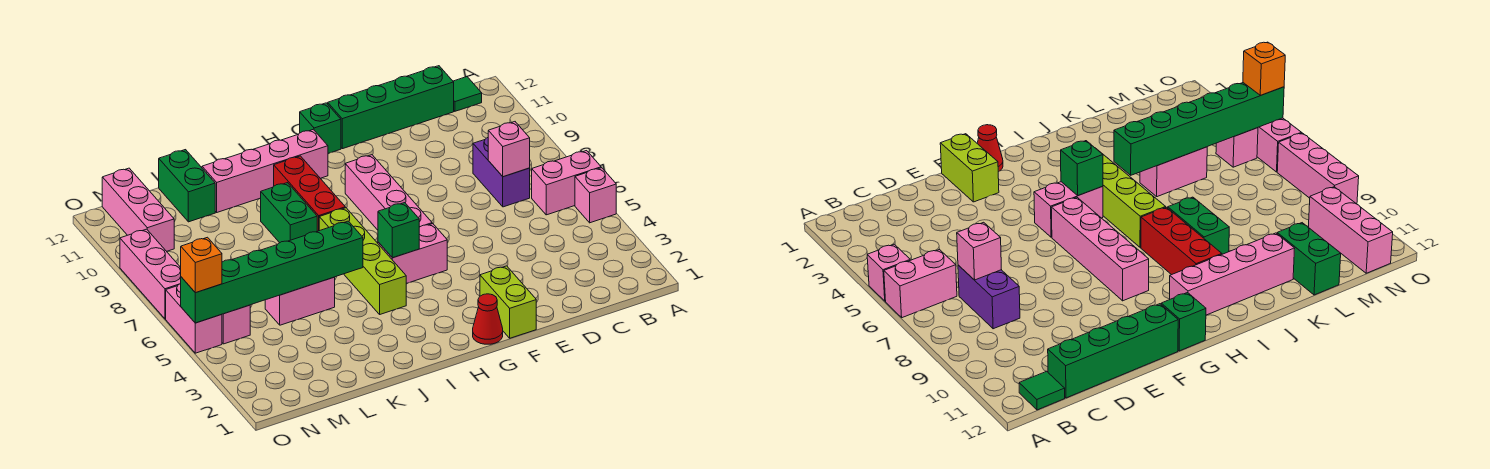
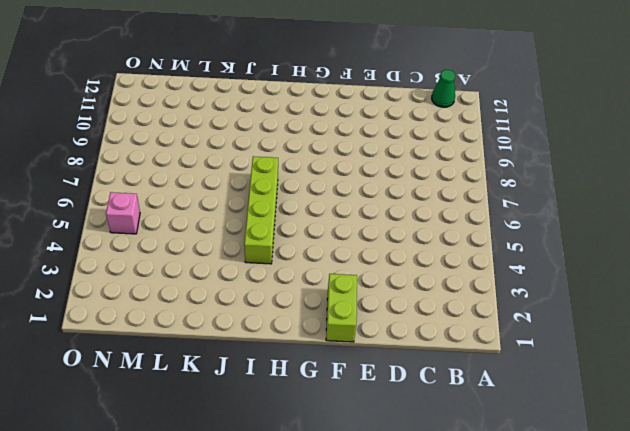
green 1x1 cone [432,70,455,107] -> green 1x1 tile [453,77,482,111]
none -> pink 1x1 brick [575,168,616,223]
none -> pink 1x2 brick [532,151,601,215]
none -> purple 1x2 brick [473,138,530,207]

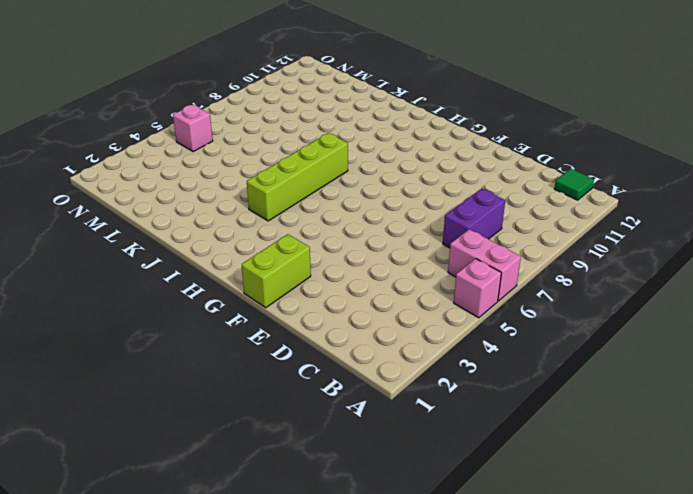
none -> green 1x4 brick [328,66,454,149]
none -> red 1x1 cone [473,294,503,344]
none -> pink 1x2 brick [378,224,447,284]

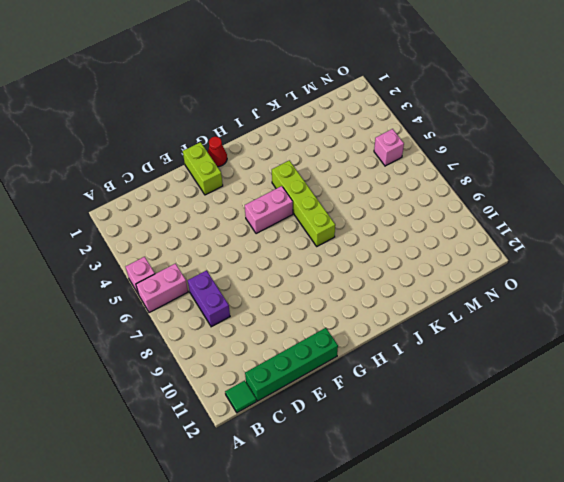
none -> pink 1x4 brick [345,155,432,230]
none -> green 1x1 brick [300,103,341,153]
none -> pink 1x4 brick [202,129,328,212]

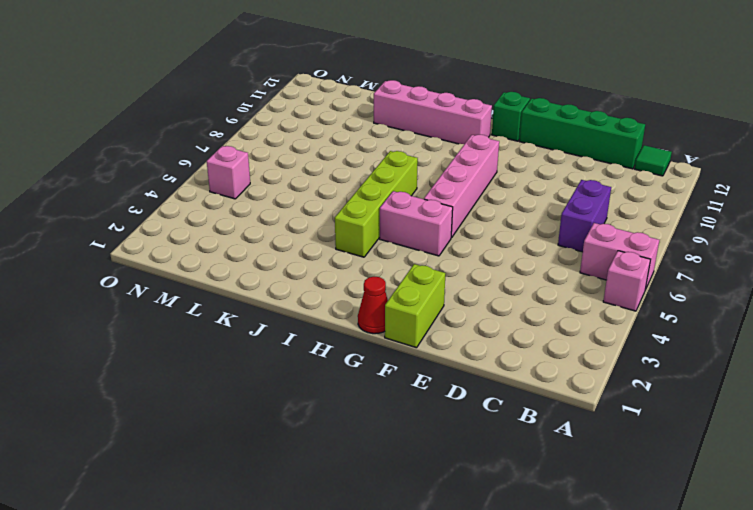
none -> red 1x3 brick [274,156,345,231]
none -> green 1x2 brick [261,183,317,243]
none -> pink 1x2 brick [265,277,335,325]

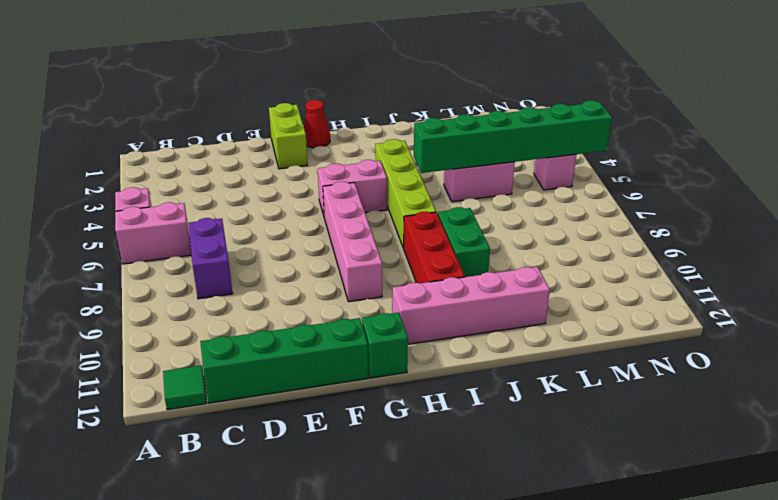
none -> green 1x2 brick [159,150,215,222]
none -> pink 1x3 brick [102,168,174,251]
none -> pink 1x2 brick [166,284,222,353]

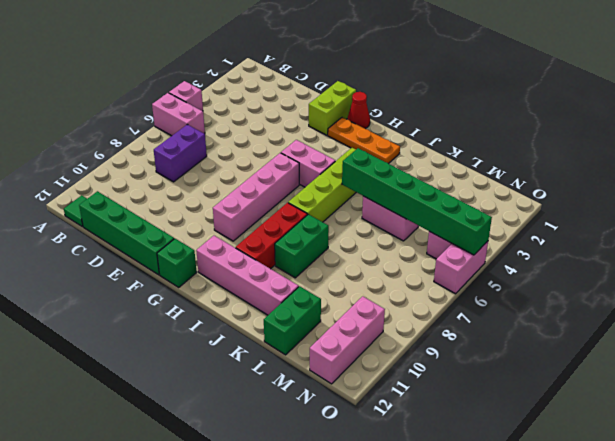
orange 1x3 plate [328,117,400,164] -> none
none -> pink 1x3 brick [120,229,181,319]
none -> pink 1x1 brick [488,122,530,177]
none -> green 1x1 brick [378,203,419,258]

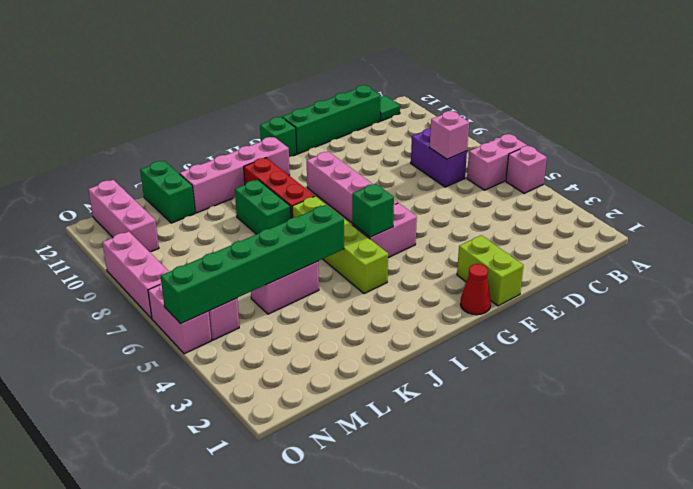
none -> orange 1x1 brick [181,237,222,293]

